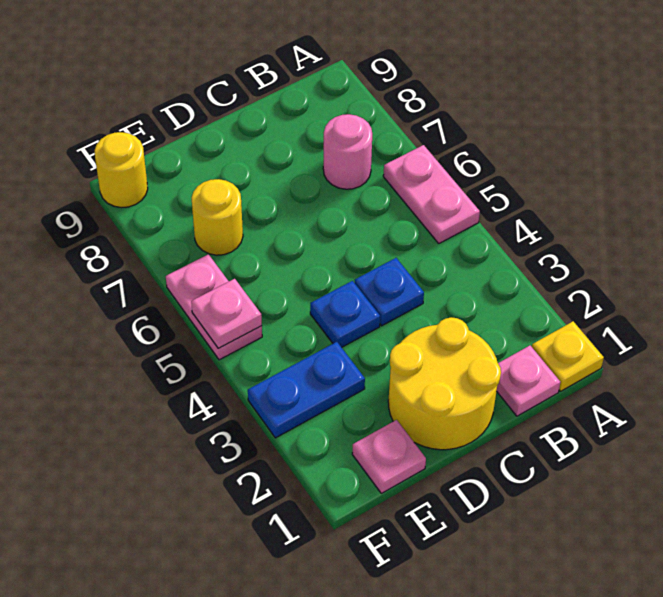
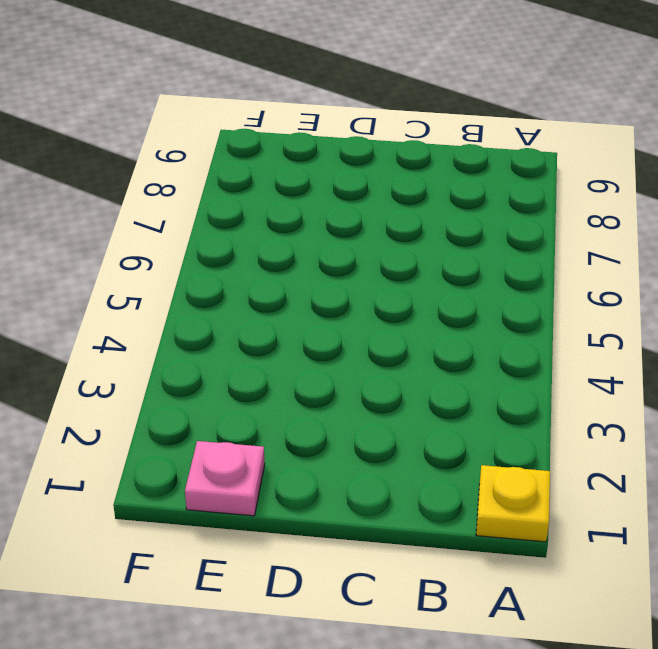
none -> pink 1x2 plate [383,145,480,243]
none -> pink 1x1 plate [497,346,560,416]
none -> pink 1x1 round brick [323,114,372,189]

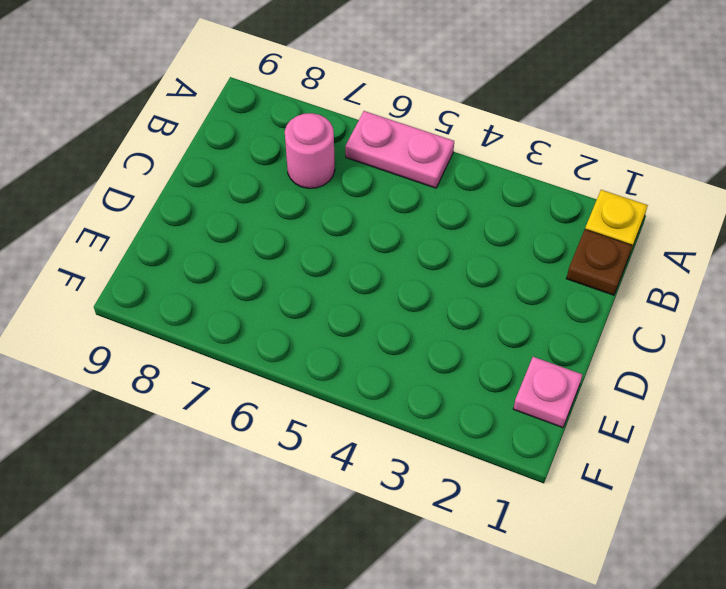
brown 1x1 plate [566,229,632,295] -> pink 1x1 plate [497,346,560,416]
none -> yellow 2x2 round brick [388,317,501,450]
none -> blue 1x1 plate [355,258,424,326]
none -> blue 1x1 plate [310,281,380,347]

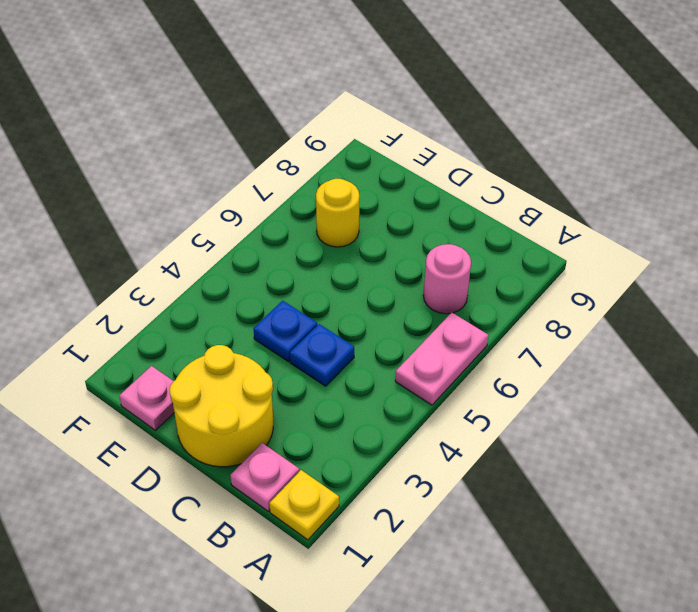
none -> blue 1x2 plate [248,342,365,438]
none -> pink 1x2 plate [166,254,262,360]
none -> yellow 1x1 round brick [95,132,148,208]

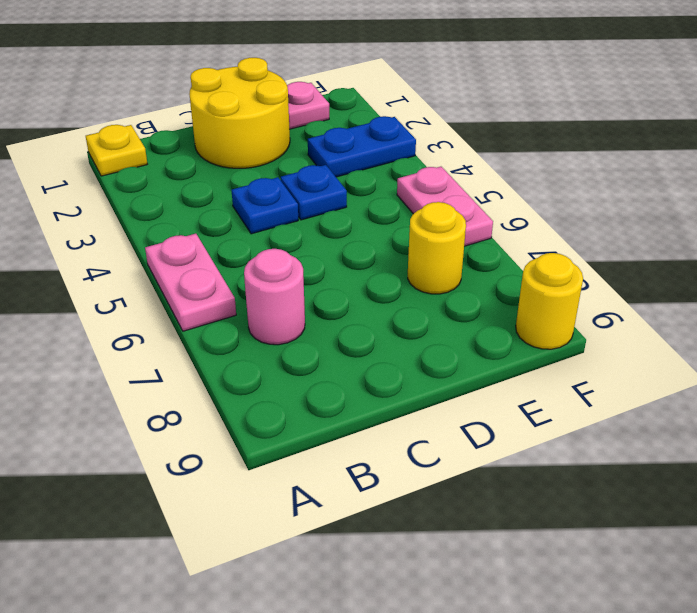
none -> pink 1x1 plate [497,346,560,416]
none -> pink 1x1 plate [191,279,262,348]

